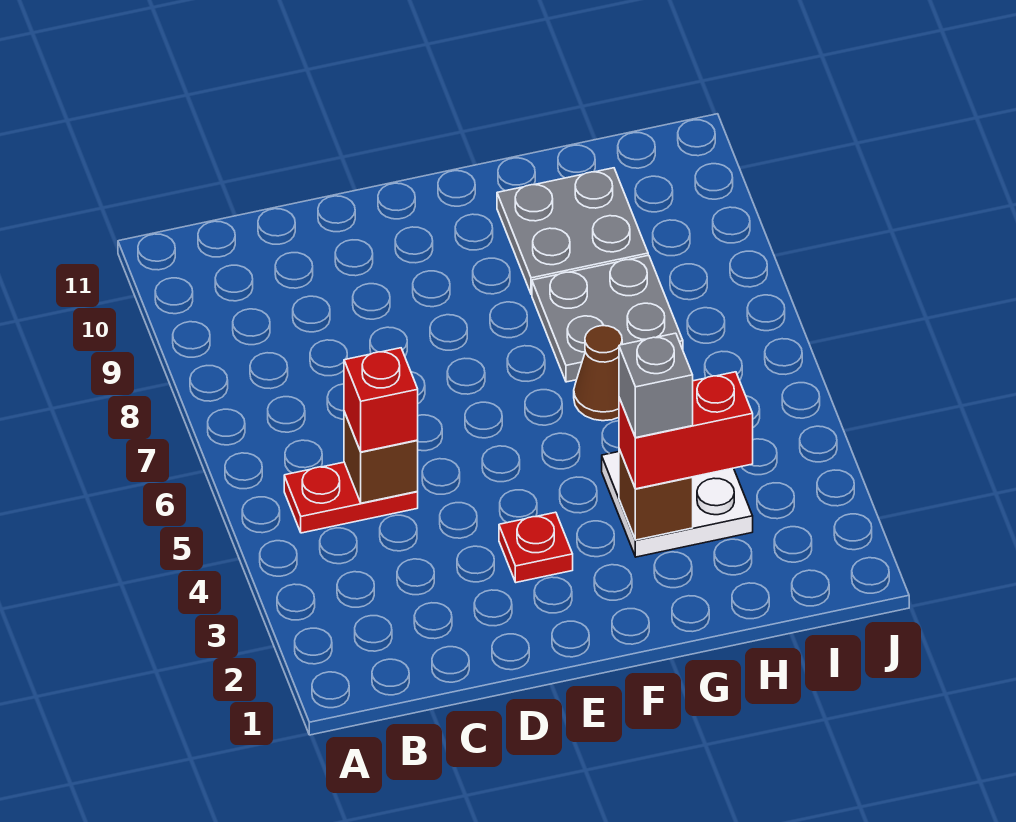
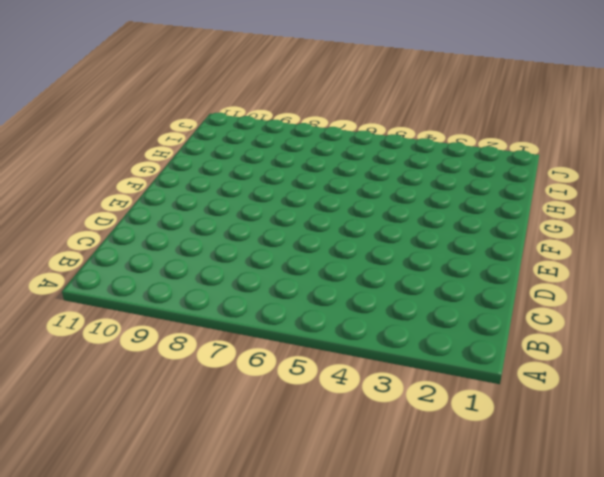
none -> red 1x2 plate [284,462,418,533]
none -> red 1x1 plate [499,512,573,582]

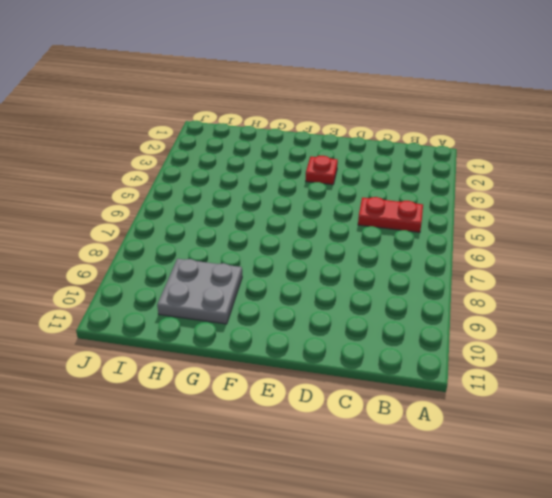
none -> white 2x2 plate [602,452,753,557]
none -> brown 1x1 cone [574,326,622,421]

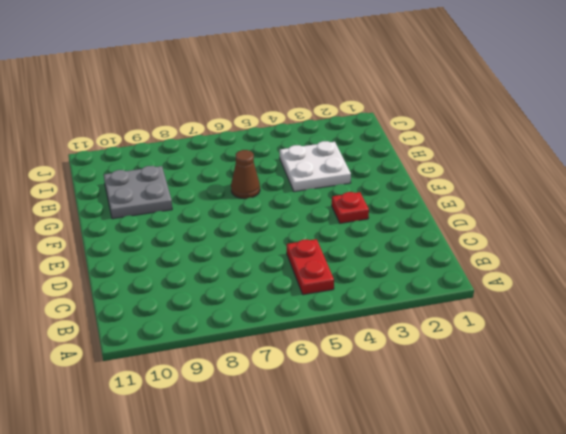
none -> grey 2x2 plate [532,255,683,382]
none -> brown 1x1 brick [344,412,418,503]

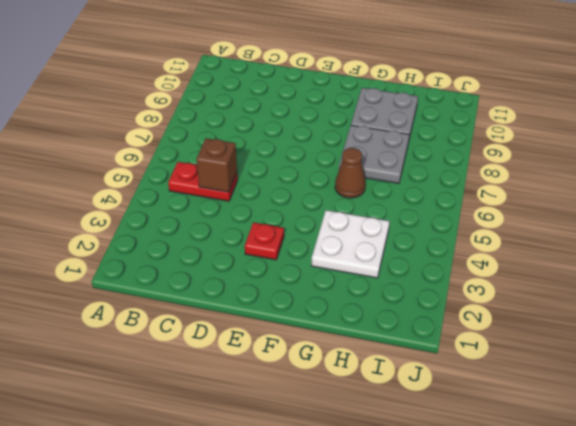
none -> brown 1x1 brick [619,449,693,540]
none -> red 1x1 brick [344,348,418,452]

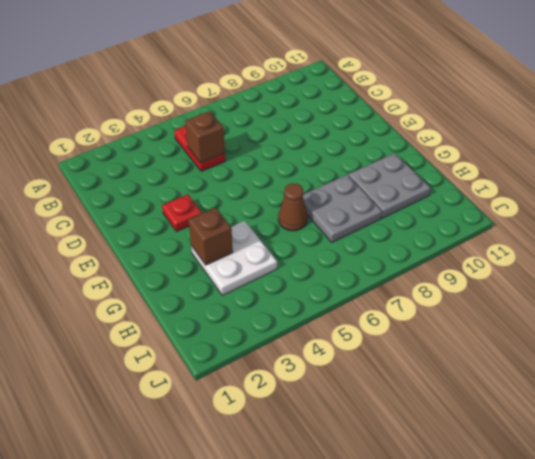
none -> red 1x1 brick [344,348,418,452]
none -> red 1x2 brick [619,372,753,489]

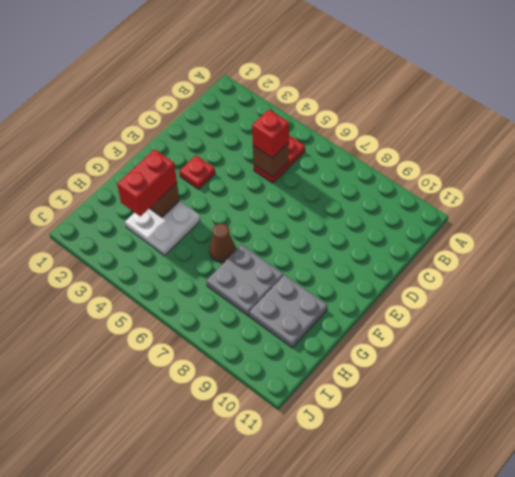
none -> grey 1x1 brick [619,333,693,438]

